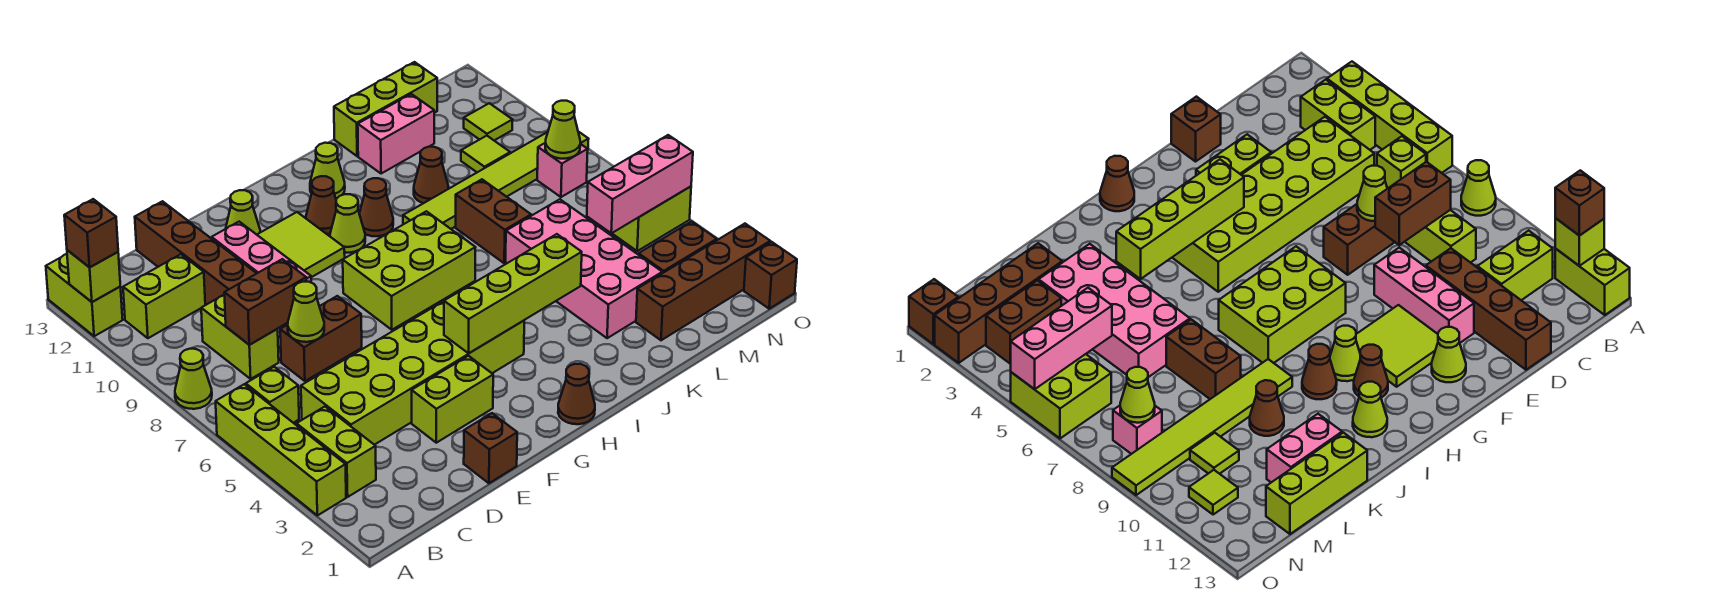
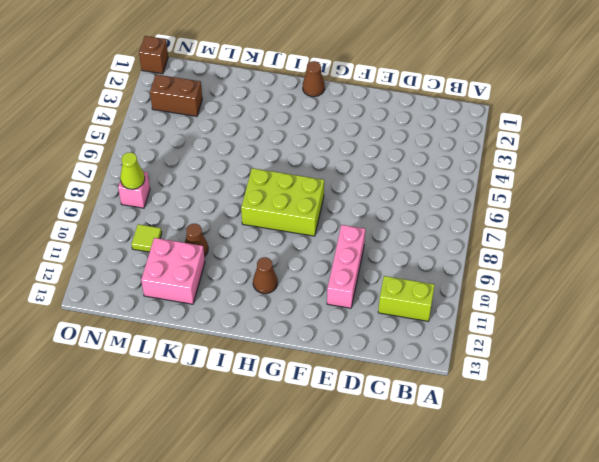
pink 2x2 brick [141,238,205,304] -> pink 1x2 brick [358,94,434,174]
none -> lime 1x4 brick [216,384,346,515]
none -> lime 1x1 cone [175,349,212,409]
none -> lime 1x2 brick [46,254,123,336]
none -> lime 1x2 brick [296,407,376,497]

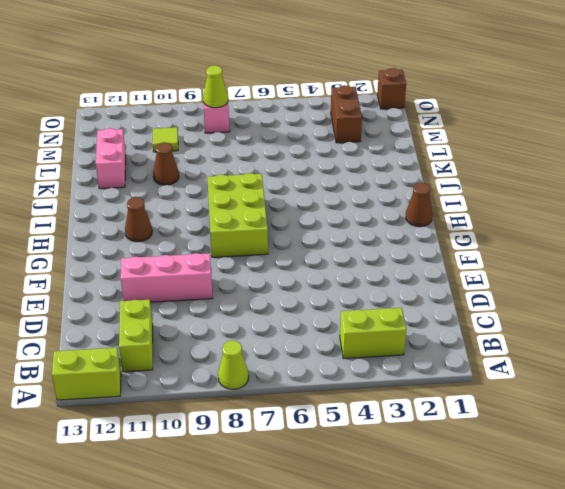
none -> lime 1x4 brick [216,384,346,515]
none -> lime 1x1 brick [246,367,299,423]
none -> lime 2x6 brick [301,301,524,445]
none -> lime 1x2 brick [201,295,279,379]

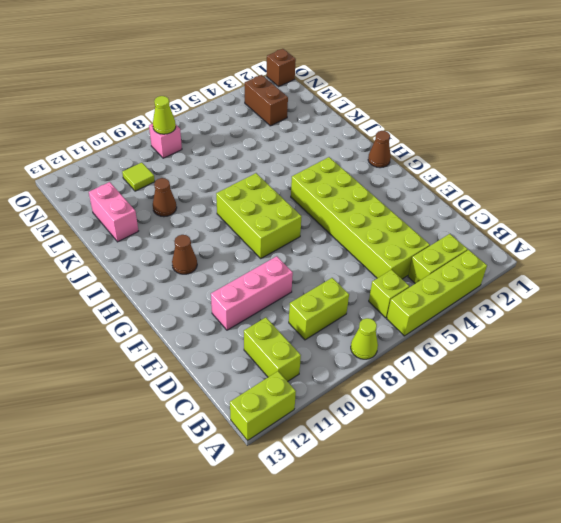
none -> brown 1x2 brick [280,296,362,381]
none -> brown 1x4 brick [135,201,257,305]
none -> brown 1x1 brick [464,413,517,483]
none -> lime 1x2 brick [412,356,493,443]

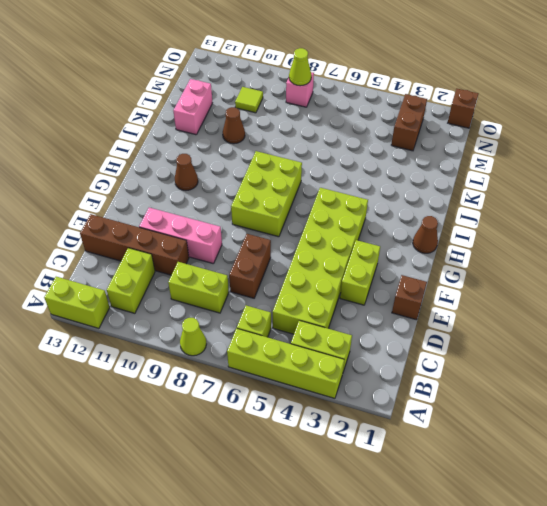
none -> lime 2x2 tile [257,212,345,277]
none -> lime 1x1 cone [226,190,260,235]
none -> lime 1x1 cone [330,194,365,253]
none -> brown 1x1 cone [359,178,393,236]

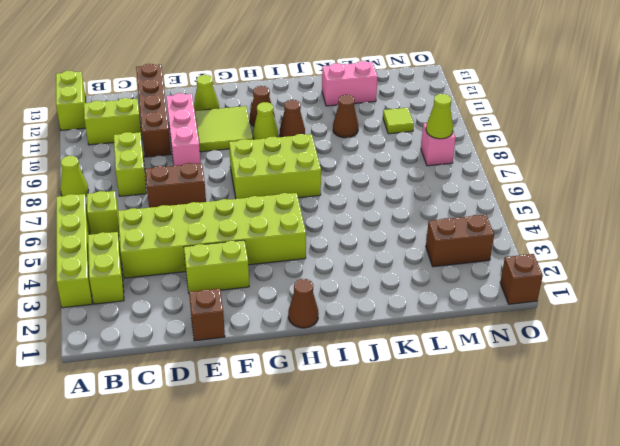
none -> lime 1x1 cone [310,143,345,199]
none -> lime 1x6 tile [403,132,589,229]
none -> pink 2x4 brick [506,199,662,338]
none -> brown 1x2 brick [455,179,531,263]

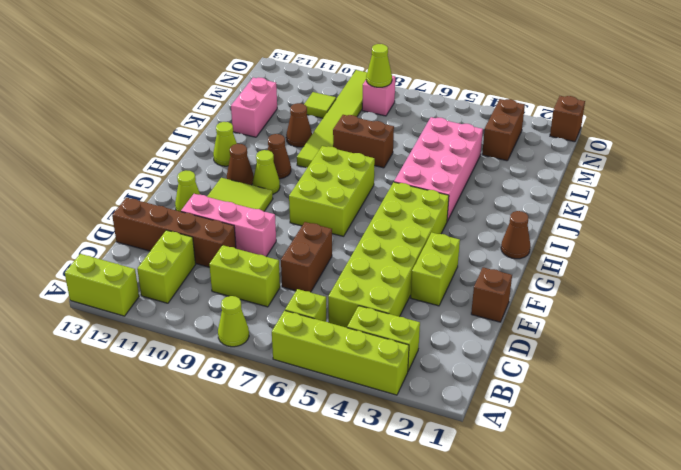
pink 2x4 brick [394,117,483,221] -> pink 2x4 brick turned to [506,199,662,338]
none -> lime 1x3 brick [334,62,437,156]
none -> brown 1x4 brick [636,224,770,340]
none -> lime 2x2 brick [612,187,691,251]
none -> lime 1x1 tile [464,103,513,140]

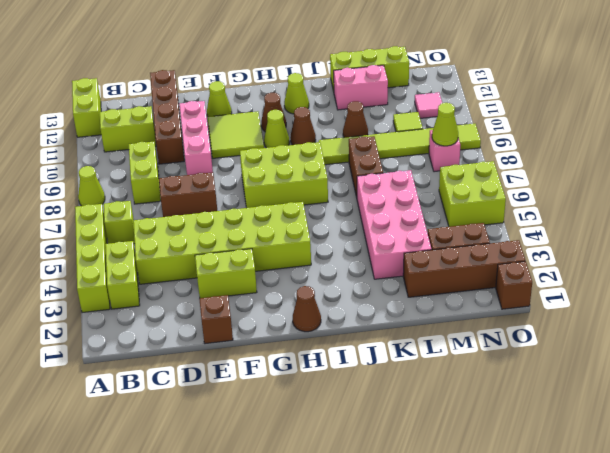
pink 1x1 tile [415,92,442,118] -> lime 1x1 tile [464,103,513,140]
none -> lime 1x1 brick [67,250,120,302]
none -> brown 1x2 brick [224,259,306,345]
none -> lime 1x1 cone [288,282,324,342]
none -> lime 1x4 brick [444,234,582,353]

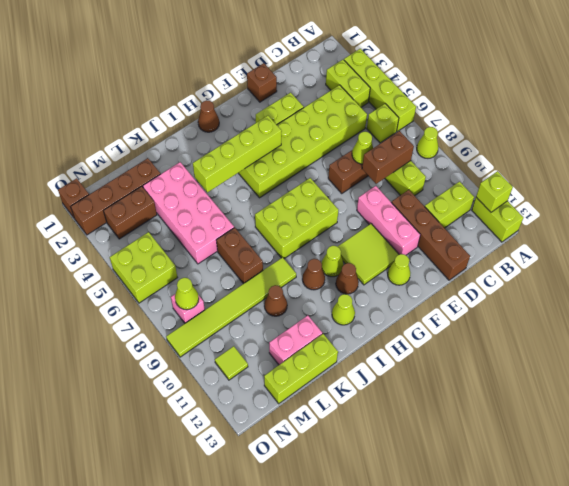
none -> lime 1x1 tile [461,136,510,172]
none -> pink 1x3 brick [587,135,693,233]
none -> brown 1x1 brick [64,199,118,267]

